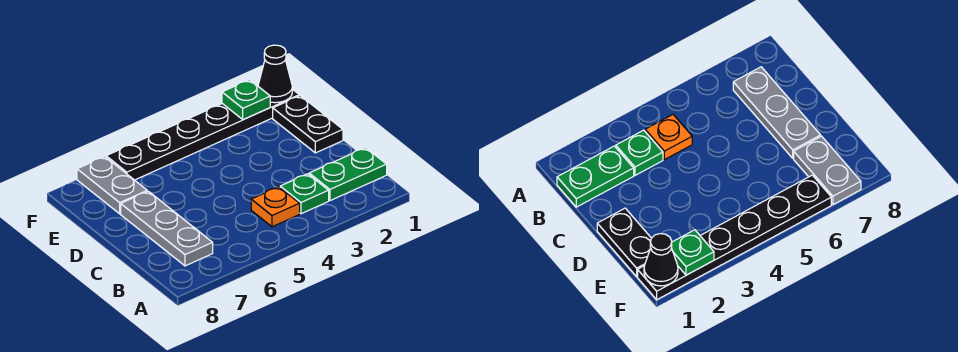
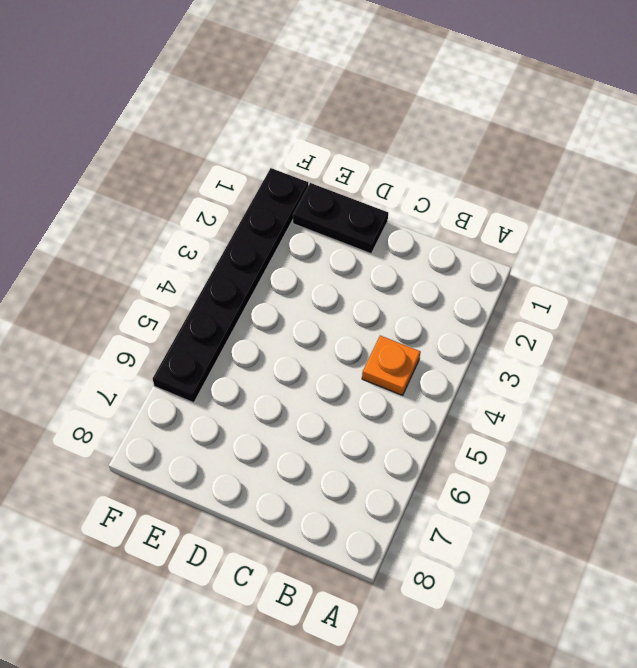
none -> green 1x2 plate [309,148,387,201]
none -> green 1x1 plate [280,174,329,214]

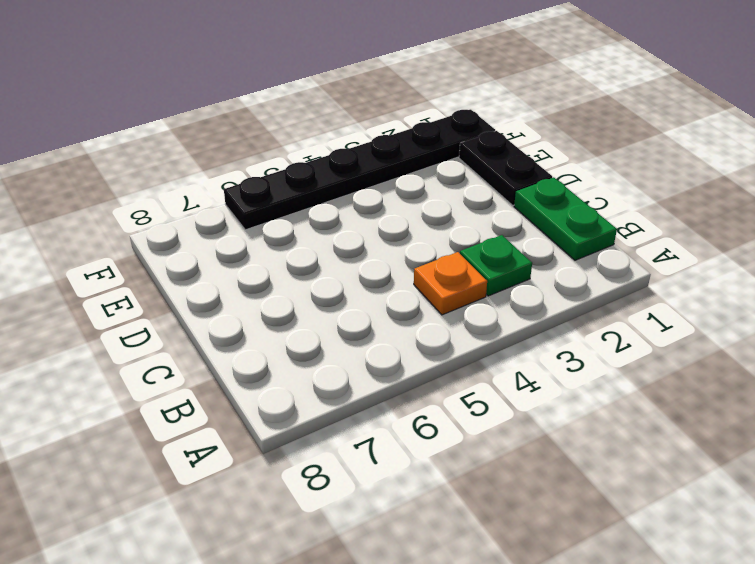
green 1x2 plate [514,177,617,260] -> green 1x2 plate turned to [309,148,387,201]
none -> grey 1x3 plate [121,191,213,266]
none -> grey 1x2 plate [77,157,147,214]

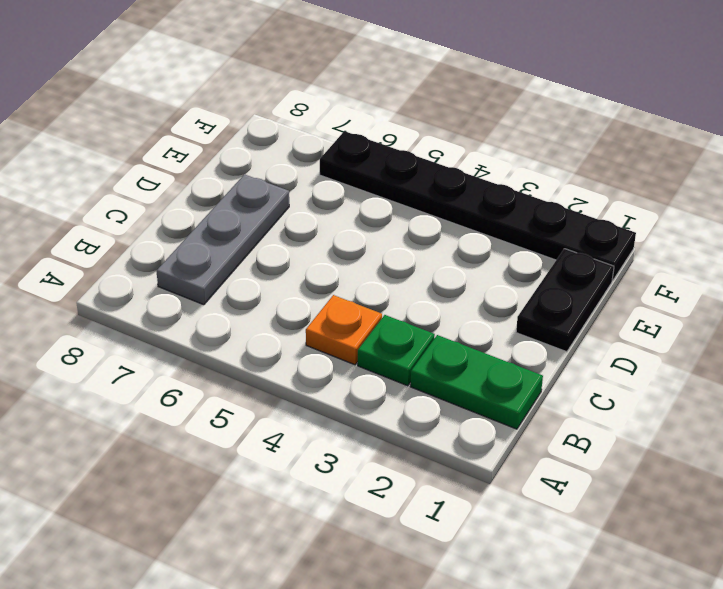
none -> grey 1x2 plate [77,157,147,214]
none -> black 1x1 cone [258,45,292,103]

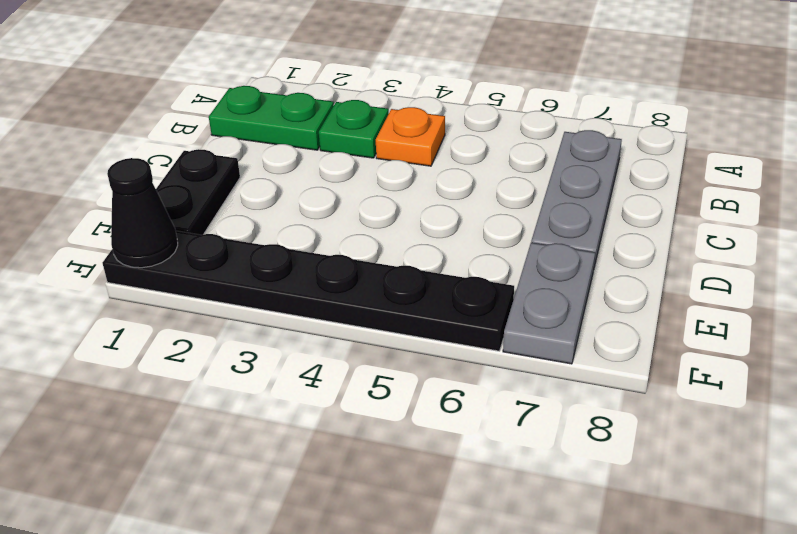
none -> green 1x1 plate [222,80,270,120]

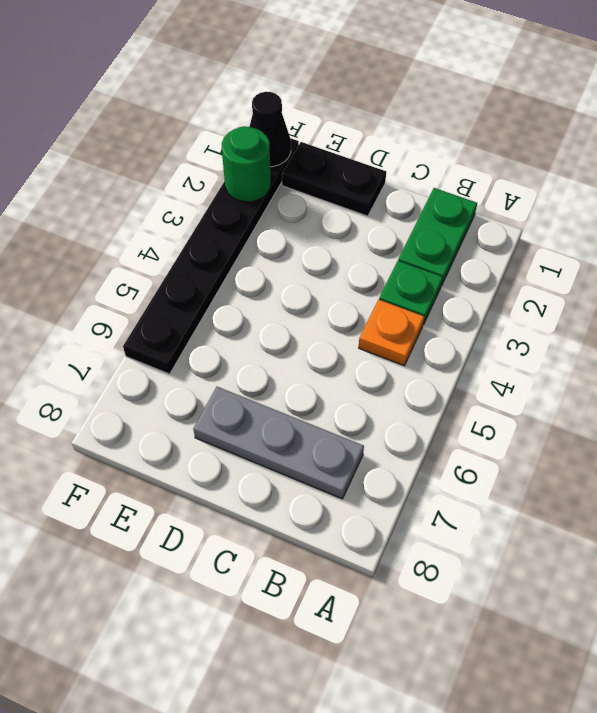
green 1x1 round brick [222,126,271,202] -> green 1x1 plate [222,80,270,120]
none -> grey 1x2 plate [77,157,147,214]

